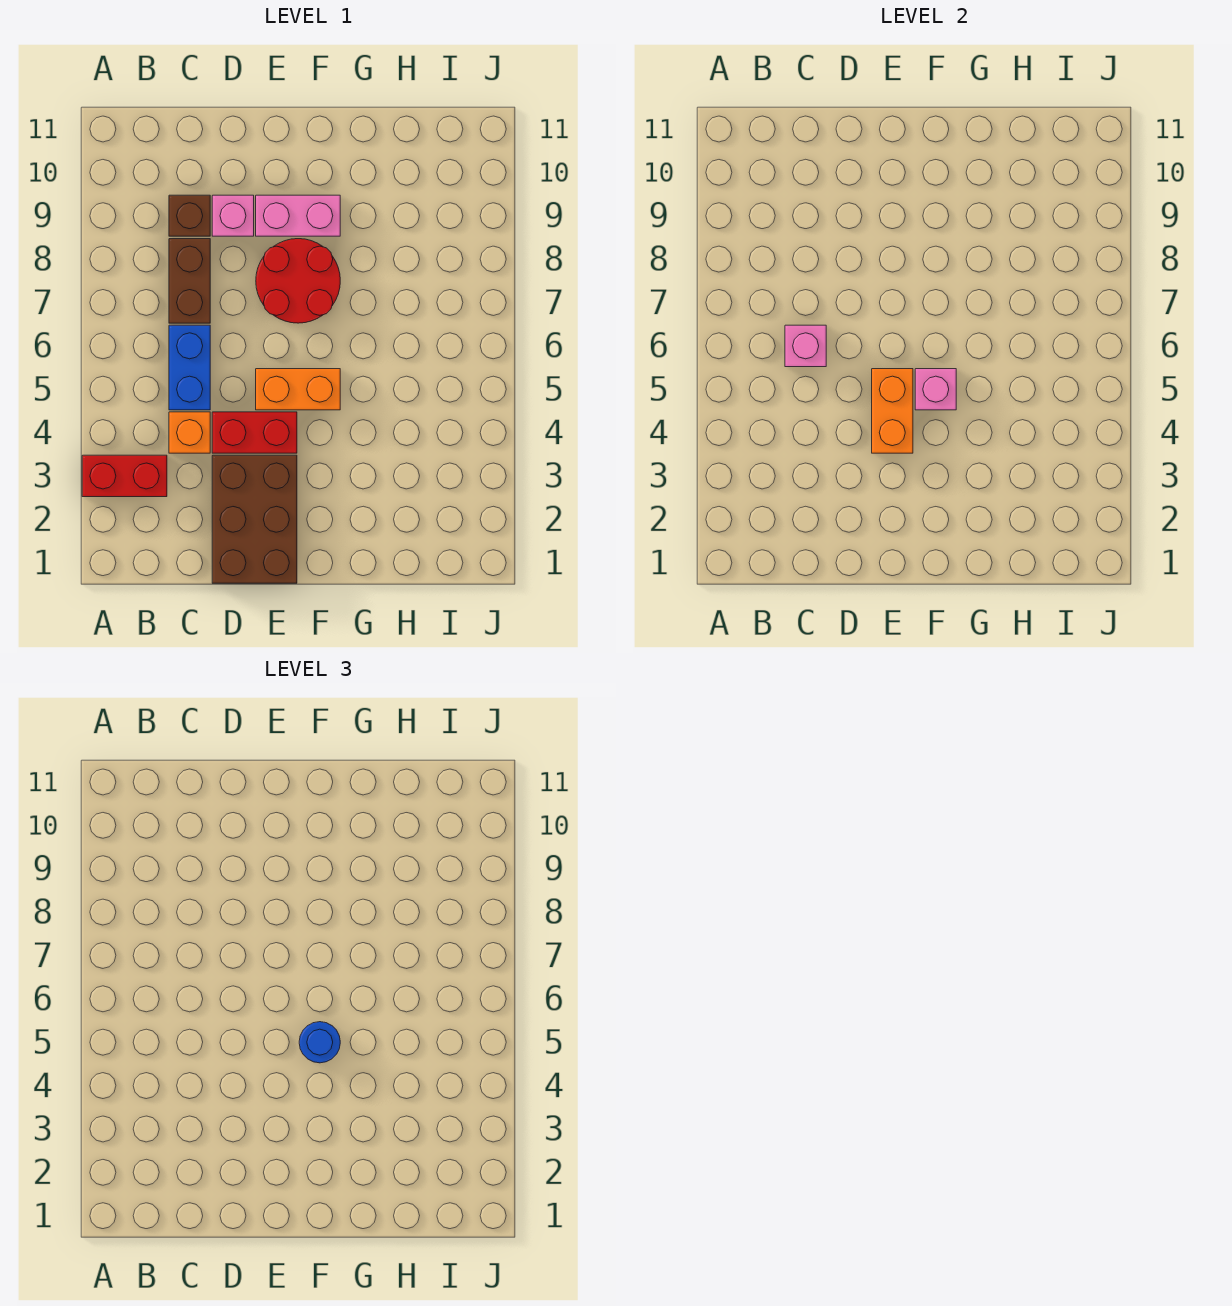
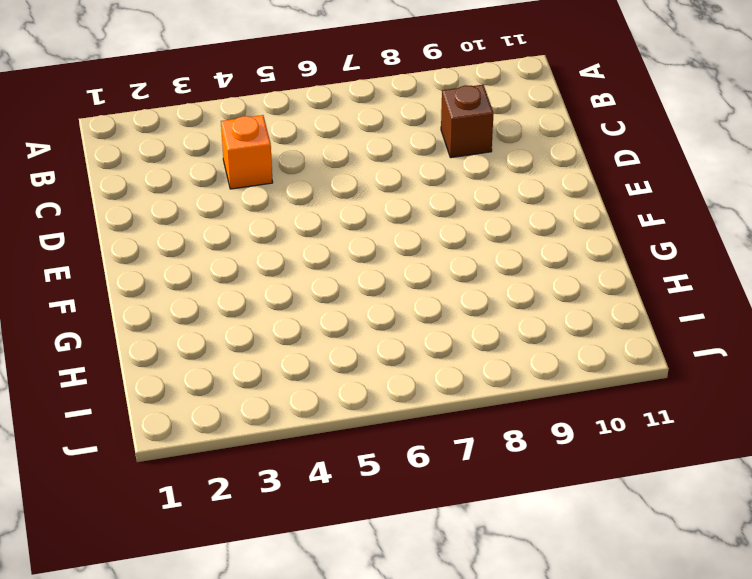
none -> red 1x2 brick [82,455,167,497]
none -> blue 1x2 brick [169,325,210,410]
none -> brown 1x2 brick [169,239,210,323]

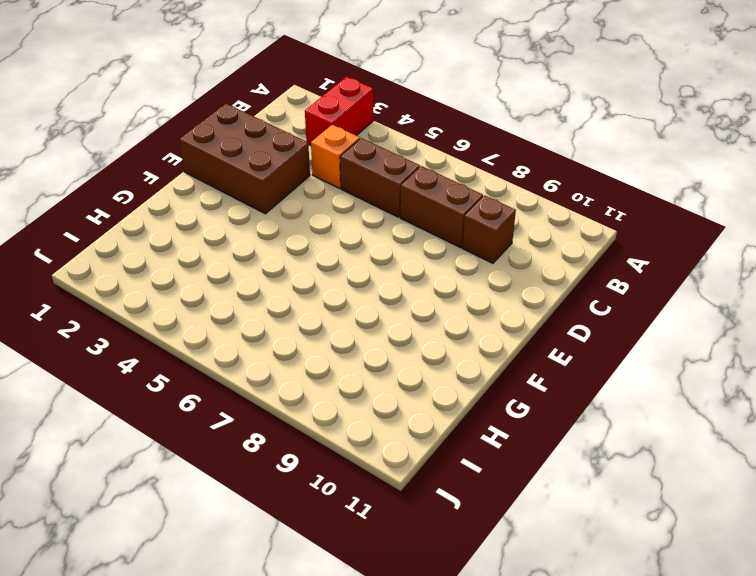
brown 1x2 brick [340,138,420,217] -> blue 1x2 brick [169,325,210,410]
none -> red 1x2 brick [212,412,297,453]
none -> pink 1x1 brick [212,195,254,236]
none -> orange 1x2 brick [256,369,340,410]

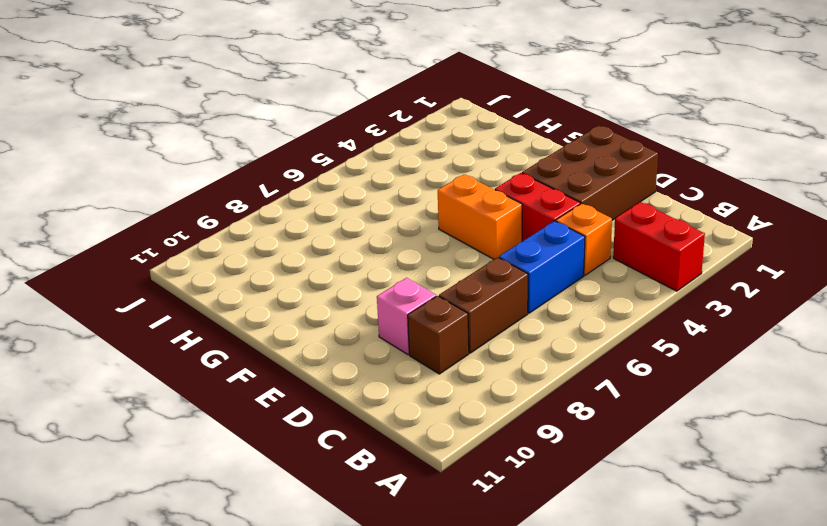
none -> red 2x2 round brick [256,239,340,323]
none -> pink 1x2 brick [256,195,340,236]
none -> pink 1x1 brick [785,325,826,367]

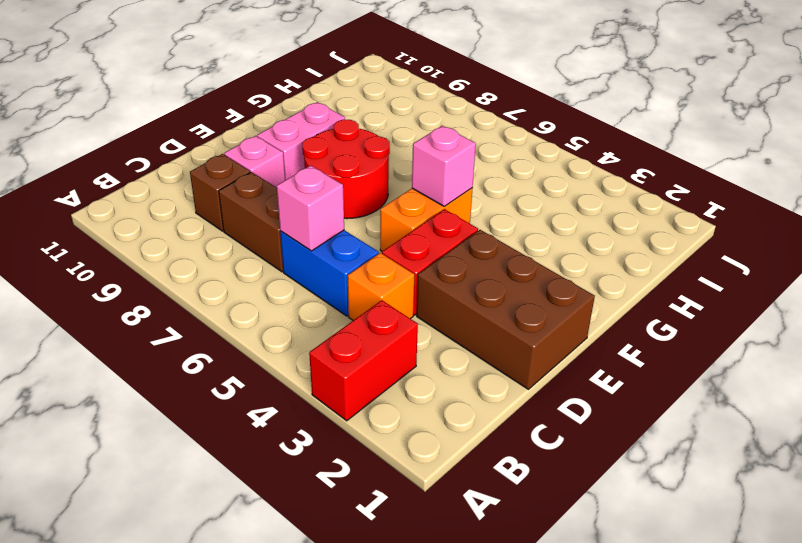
none -> orange 1x2 brick [872,369,913,453]
none -> blue 1x1 round brick [299,1022,340,1063]

